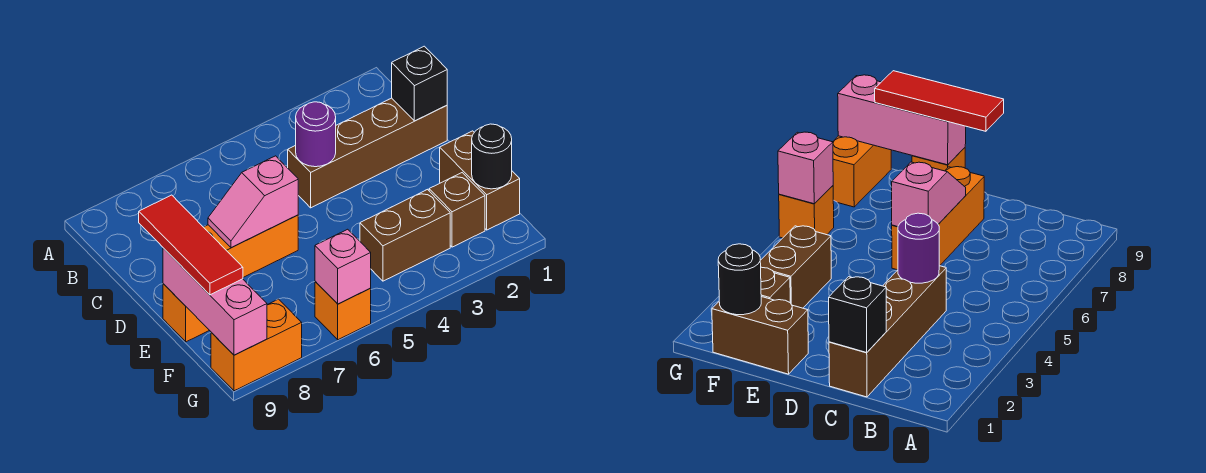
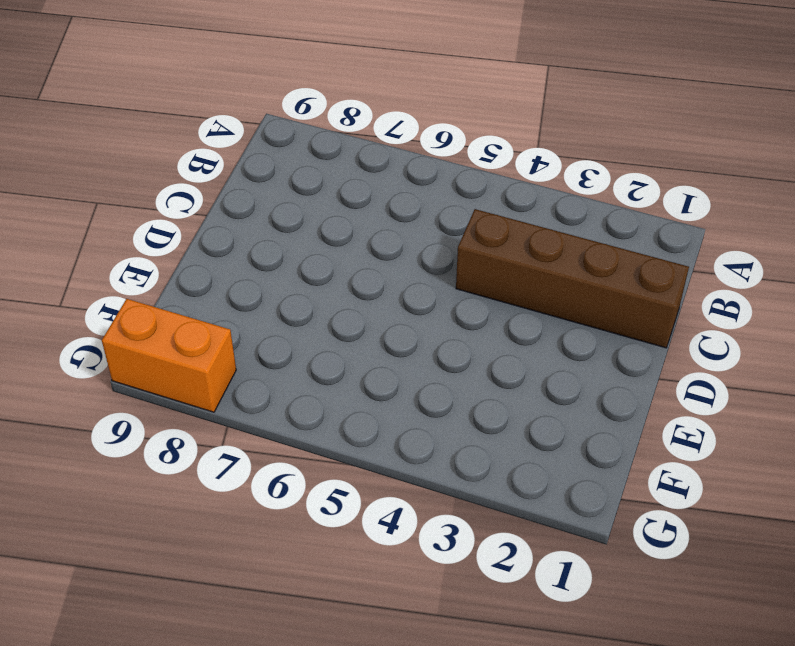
none -> orange 1x3 brick [204,215,298,277]
none -> brown 1x2 brick [440,131,520,230]
none -> orange 1x1 brick [163,284,209,342]

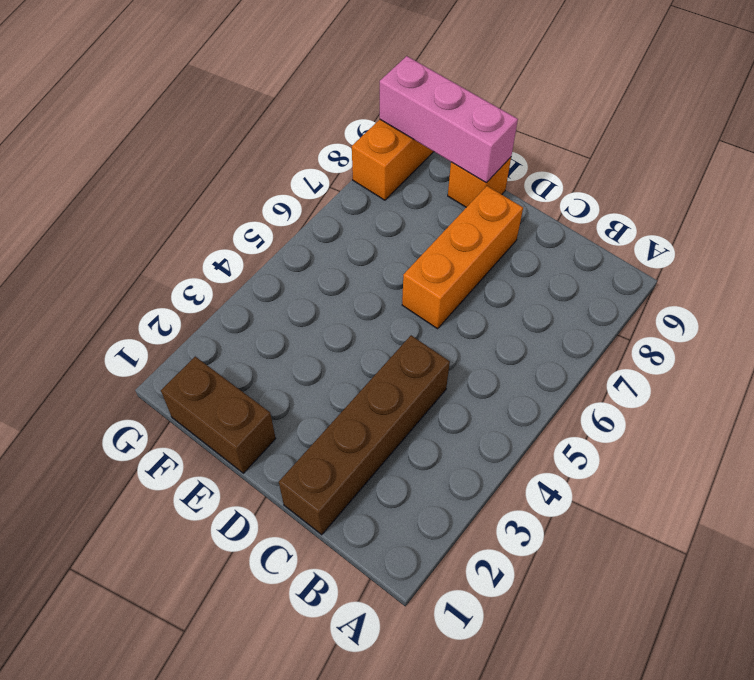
none -> brown 1x1 brick [429,173,485,247]
none -> brown 1x2 brick [360,189,450,281]
none -> orange 1x1 brick [315,281,371,340]

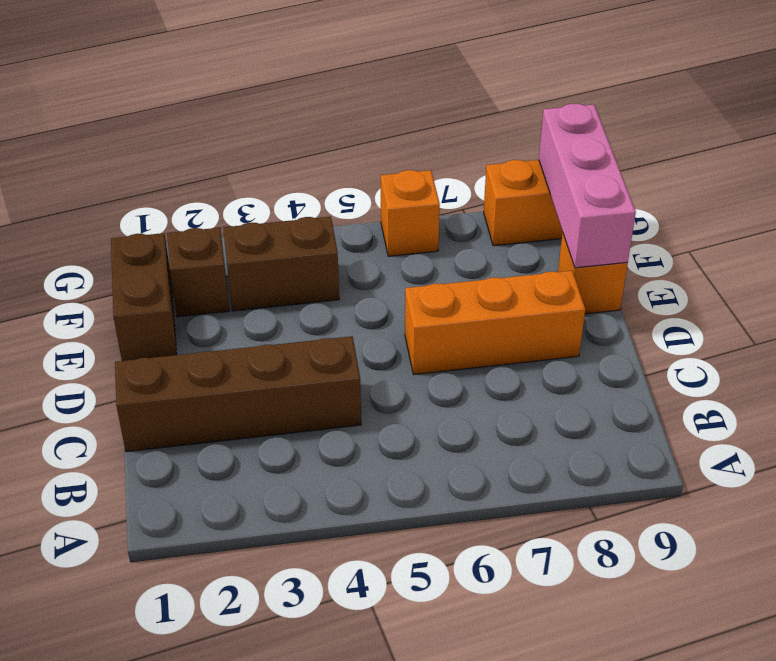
none -> black 1x1 brick [392,46,447,121]
none -> purple 1x1 round brick [296,102,336,167]
none -> pink 1x2 slope [208,156,298,248]

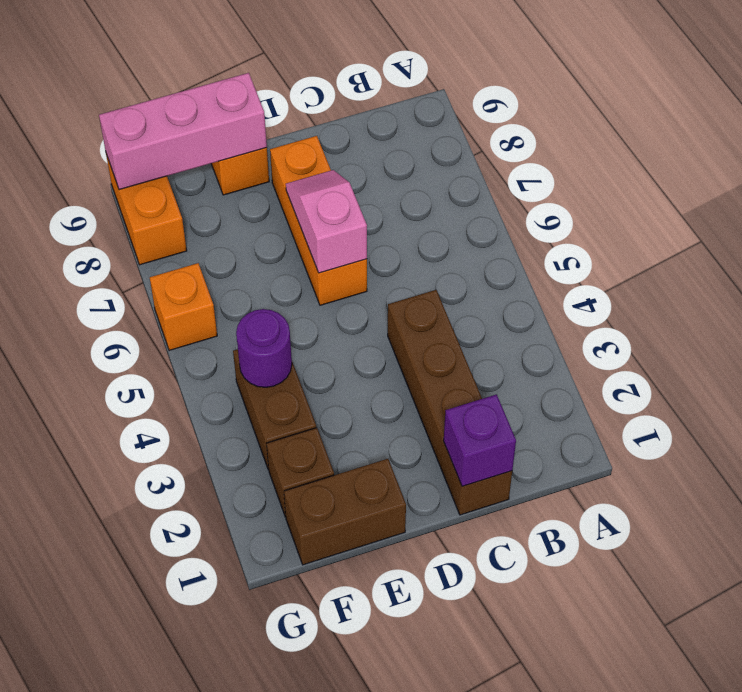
purple 1x1 brick [444,394,516,486] -> black 1x1 brick [392,46,447,121]
purple 1x1 round brick [236,309,292,387] -> purple 1x1 round brick moved to [296,102,336,167]
none -> black 1x1 round brick [472,124,512,189]
none -> pink 1x1 brick [315,229,371,304]
none -> red 1x3 tile [139,195,243,295]

